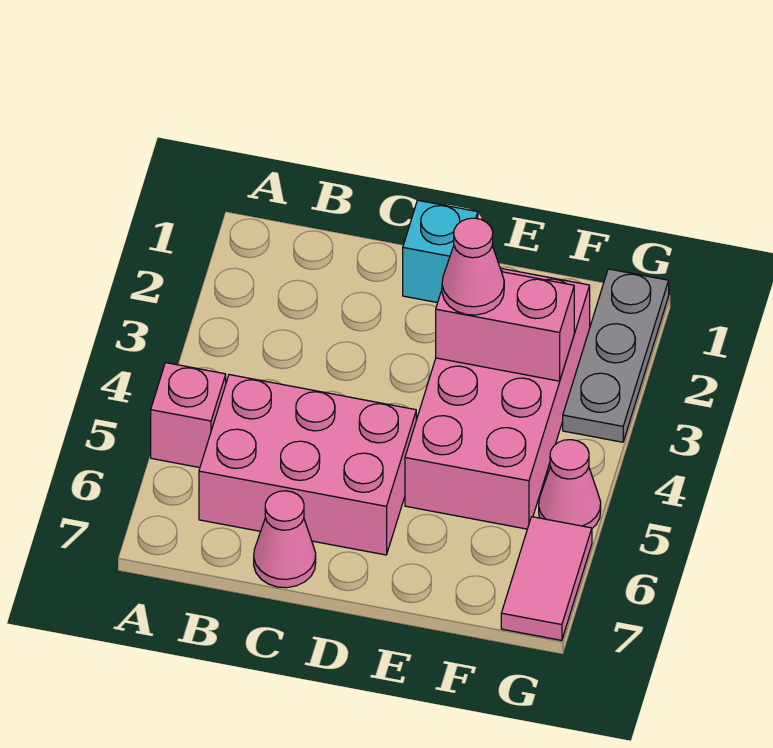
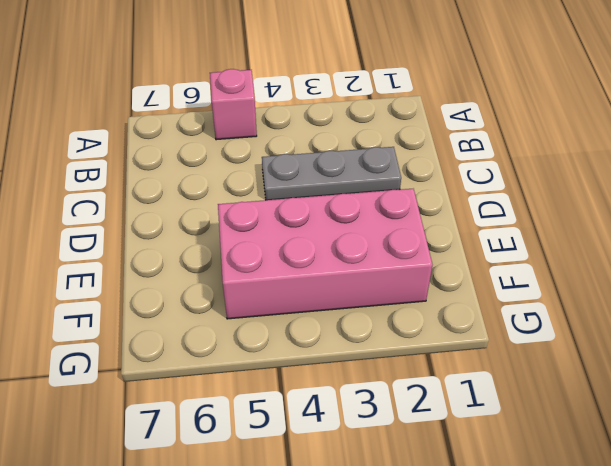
grey 1x3 plate [262,147,401,200] -> grey 1x3 plate moved to [563,269,669,442]
none -> pink 2x3 brick [199,375,416,555]
none -> pink 1x1 cone [254,491,316,588]

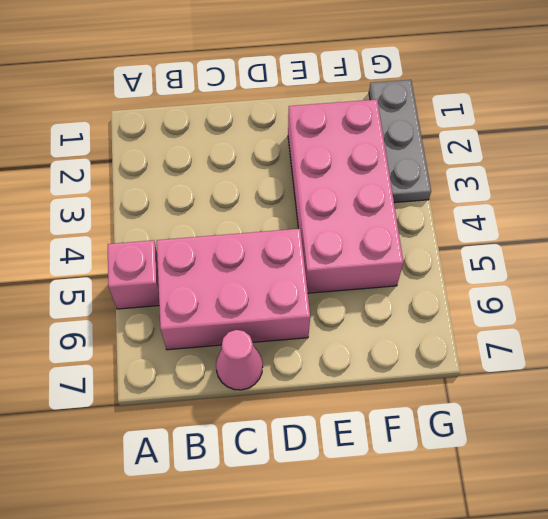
none -> cyan 1x1 brick [403,200,478,303]
none -> pink 1x1 cone [539,440,601,528]

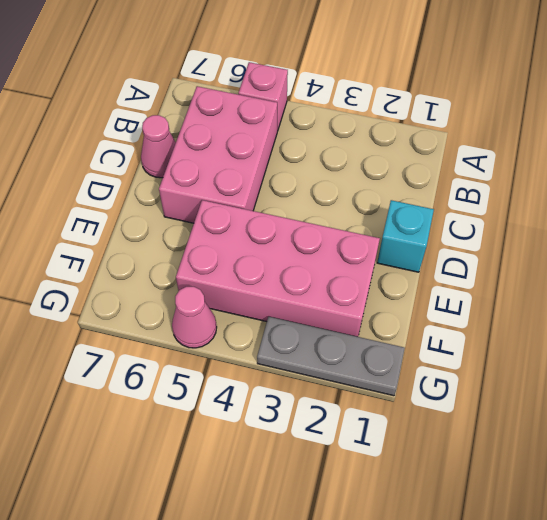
none -> pink 1x2 tile [501,517,592,640]
none -> pink 1x2 brick [436,272,574,381]

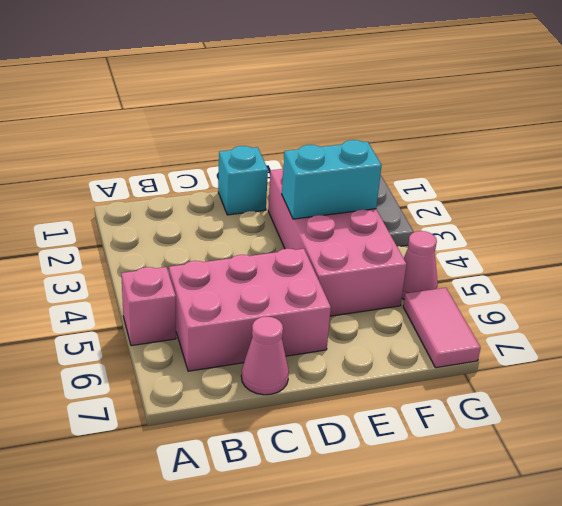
cyan 1x2 brick [282,140,382,219] -> pink 1x2 brick [436,272,574,381]
none -> pink 1x1 cone [442,218,504,315]

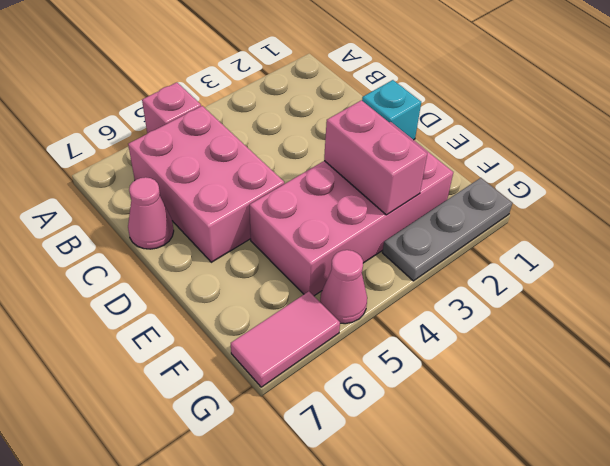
none -> pink 1x1 cone [442,218,504,315]

